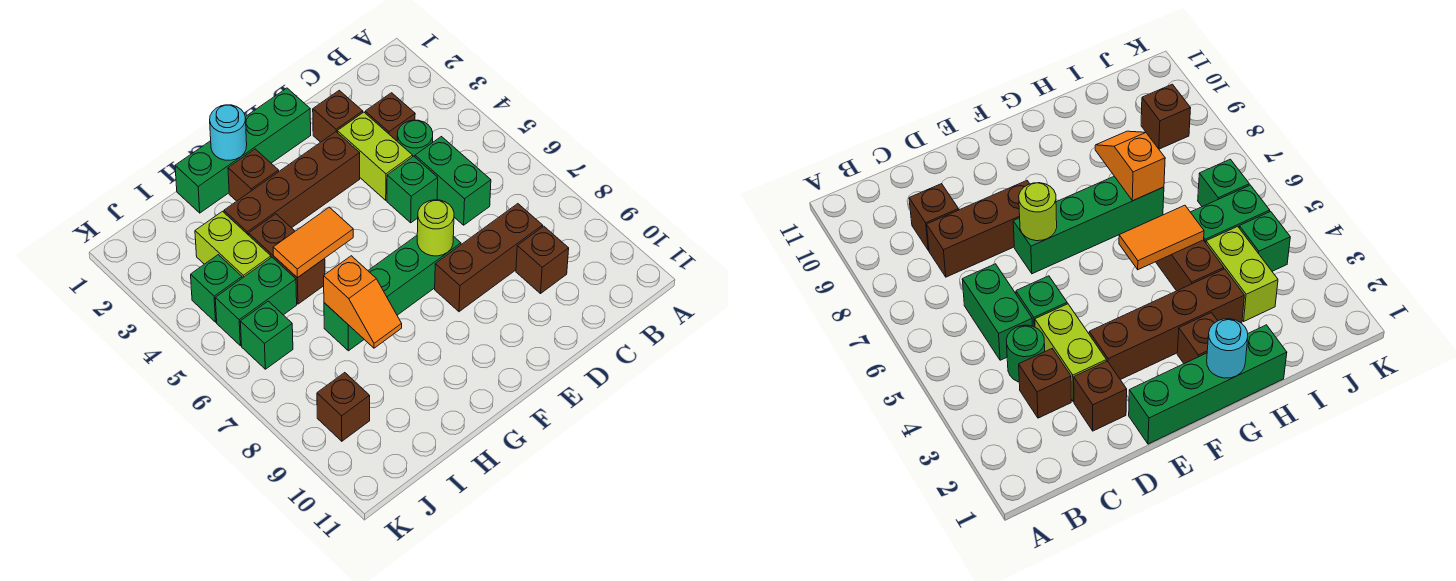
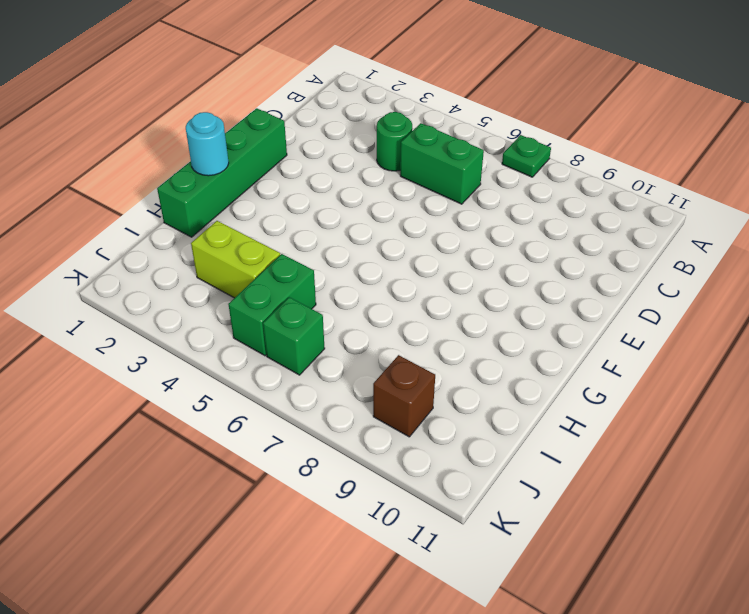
green 1x1 plate [502,135,551,177] -> none
none -> brown 1x1 brick [365,93,415,141]
none -> brown 1x3 brick [435,204,543,312]
none -> brown 1x1 brick [516,226,569,294]

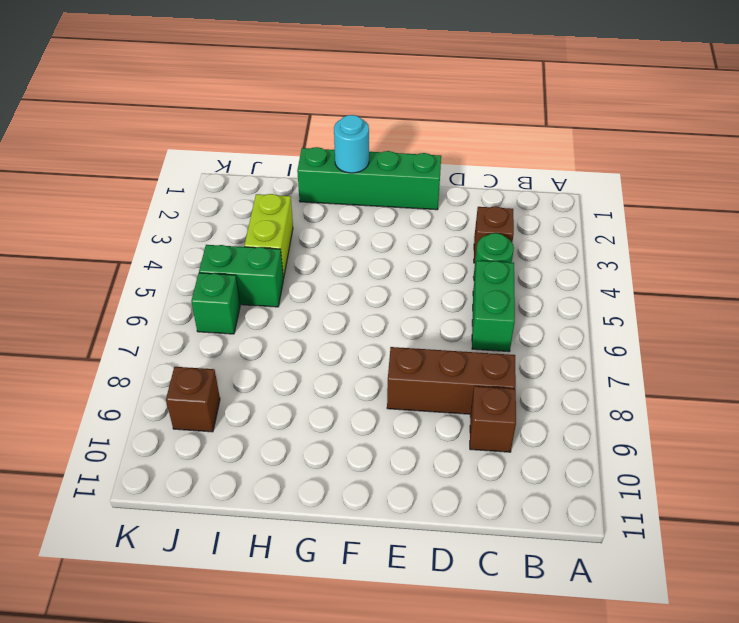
none -> brown 1x1 brick [313,90,363,142]
none -> lime 1x2 brick [337,112,413,200]
none -> green 1x1 brick [387,156,438,223]

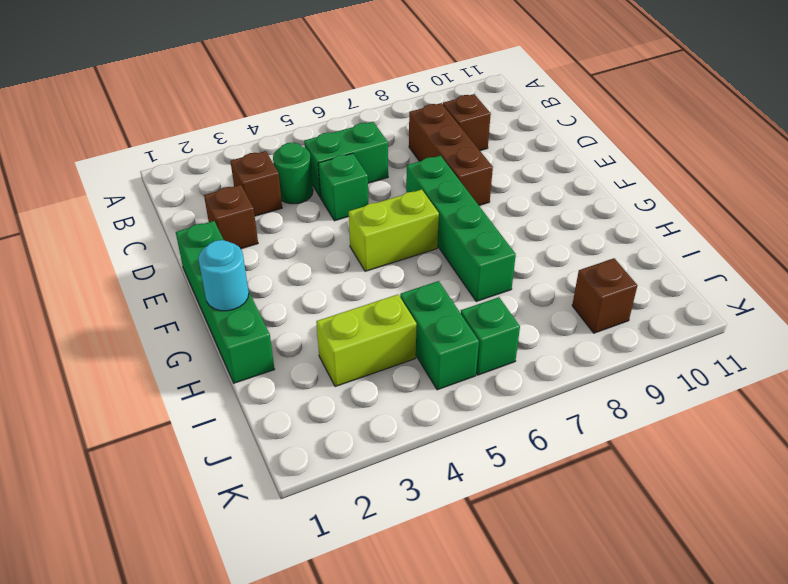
lime 1x2 brick [349,189,439,271] -> lime 1x2 brick moved to [337,112,413,200]
none -> brown 1x4 brick [224,132,360,235]
none -> brown 1x1 brick [228,149,279,201]
none -> brown 1x2 brick [249,214,325,304]

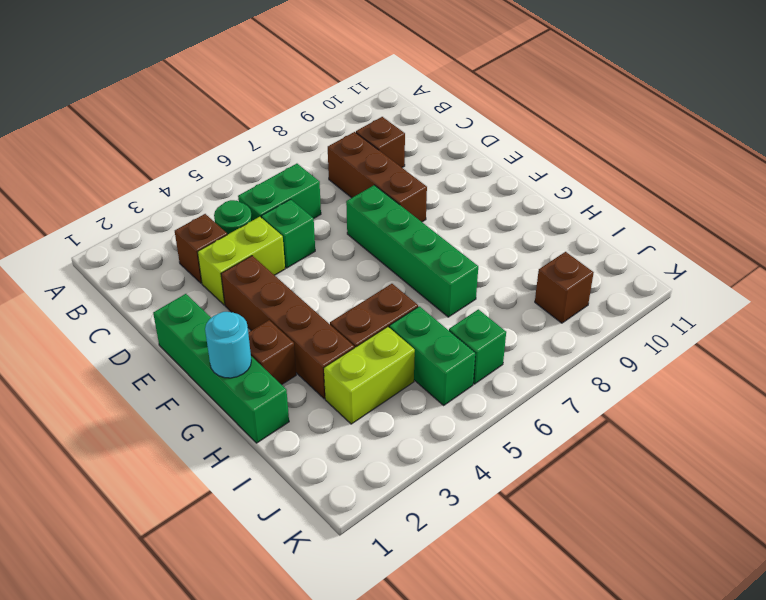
none -> brown 1x1 brick [313,90,363,142]
none -> green 1x1 brick [191,255,242,322]
none -> lime 1x1 round brick [417,200,454,256]

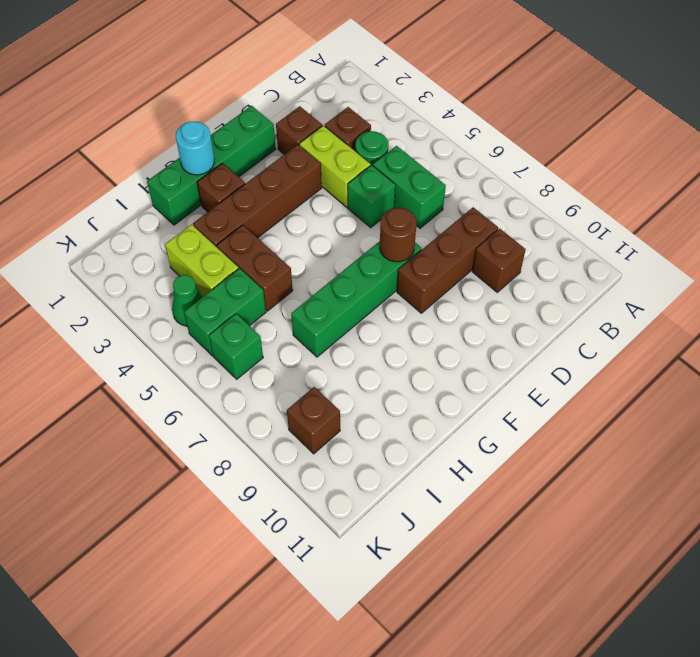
brown 1x1 round brick [380,208,416,262] -> lime 1x1 round brick [417,200,454,256]
green 1x1 cone [172,275,202,326] -> green 1x1 brick [191,255,242,322]
none -> orange 1x2 tile [273,207,353,278]
none -> orange 1x2 slope [324,256,402,348]

